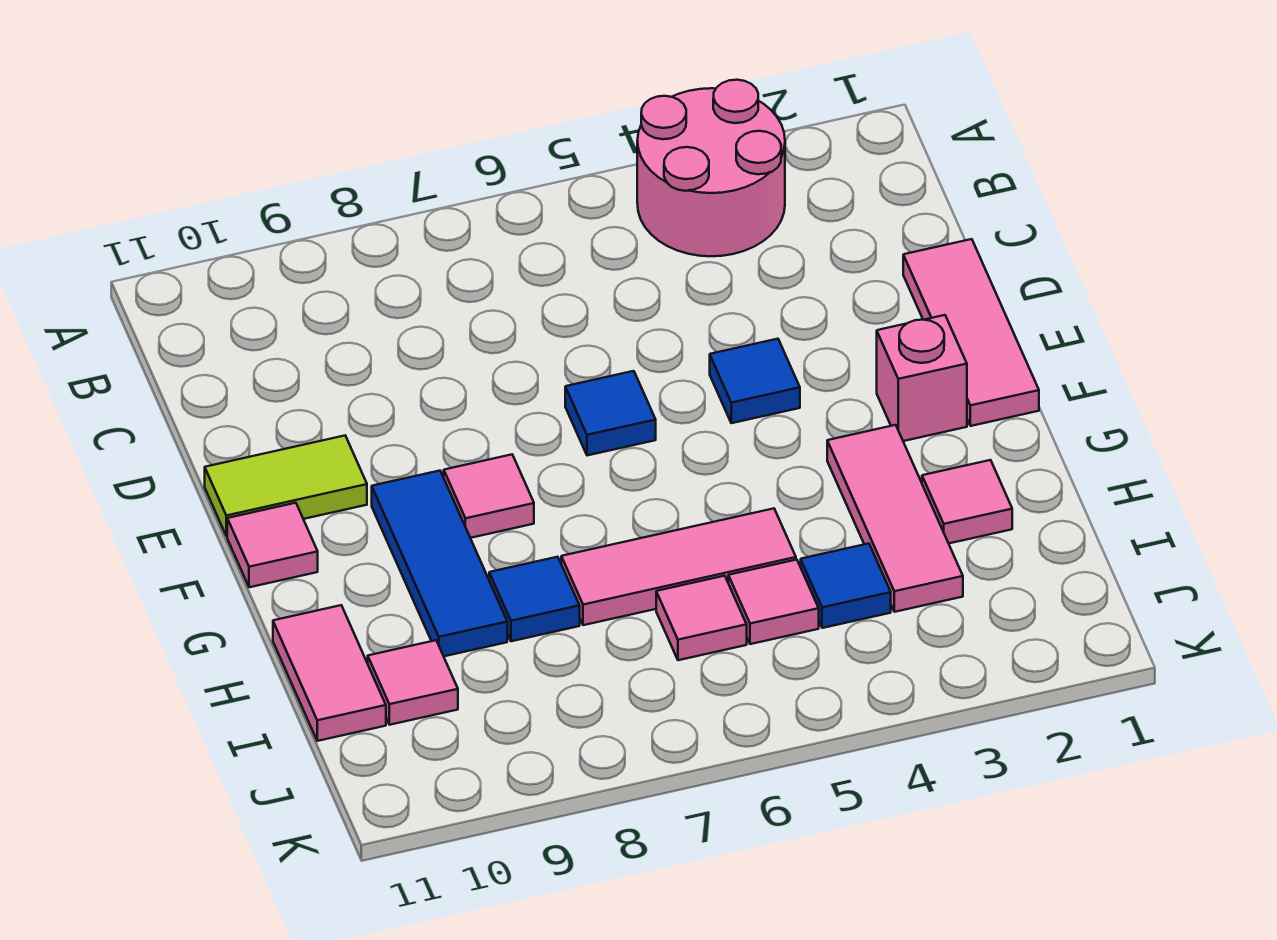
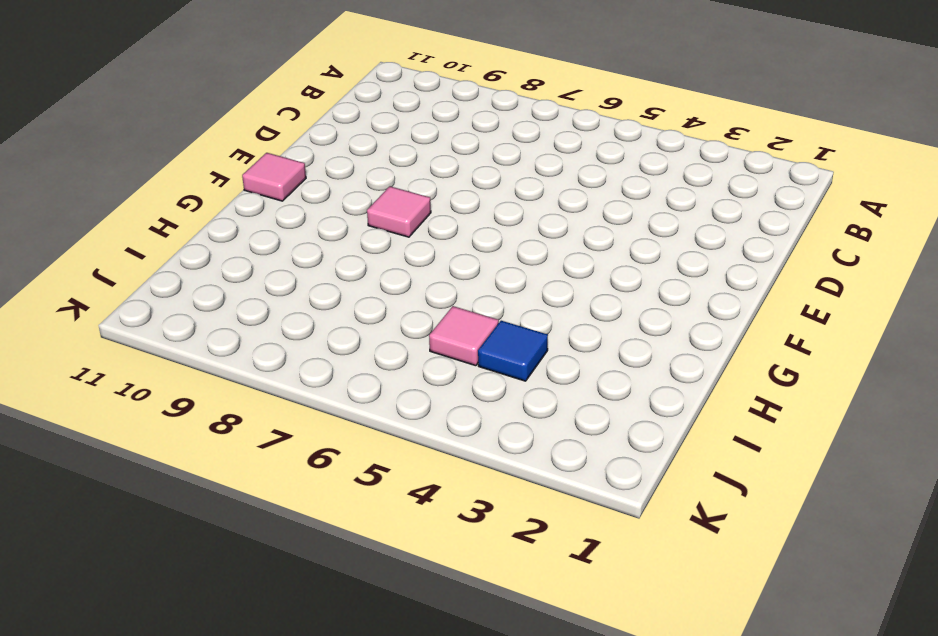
none -> pink 2x2 round brick [637,80,785,256]
none -> pink 1x3 tile [903,239,1039,426]
none -> blue 1x1 tile [710,339,800,423]

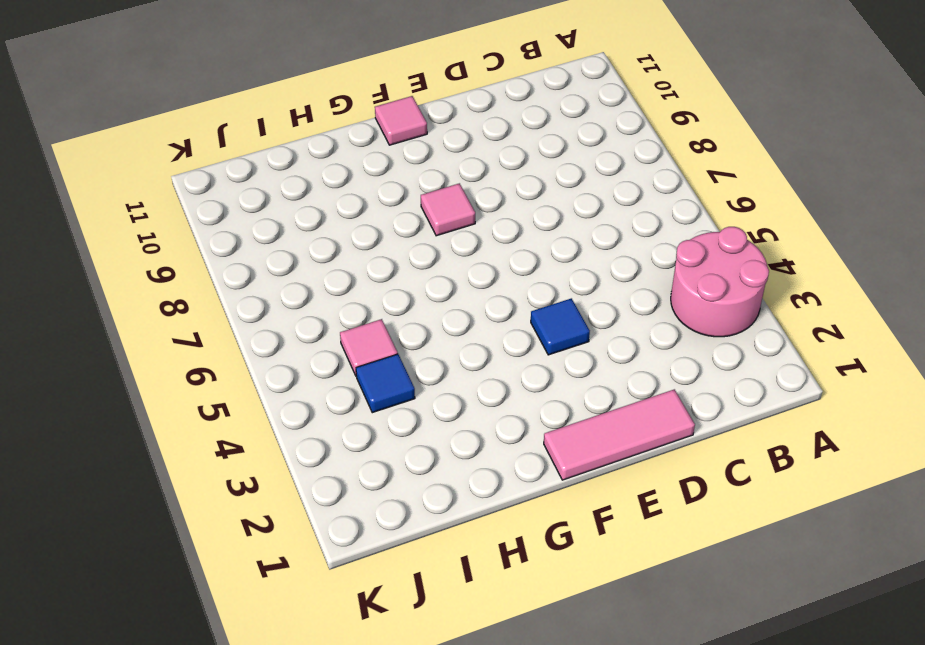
none -> blue 1x1 tile [565,371,656,456]
none -> lime 1x2 tile [205,436,367,536]
none -> pink 1x1 brick [877,315,967,441]

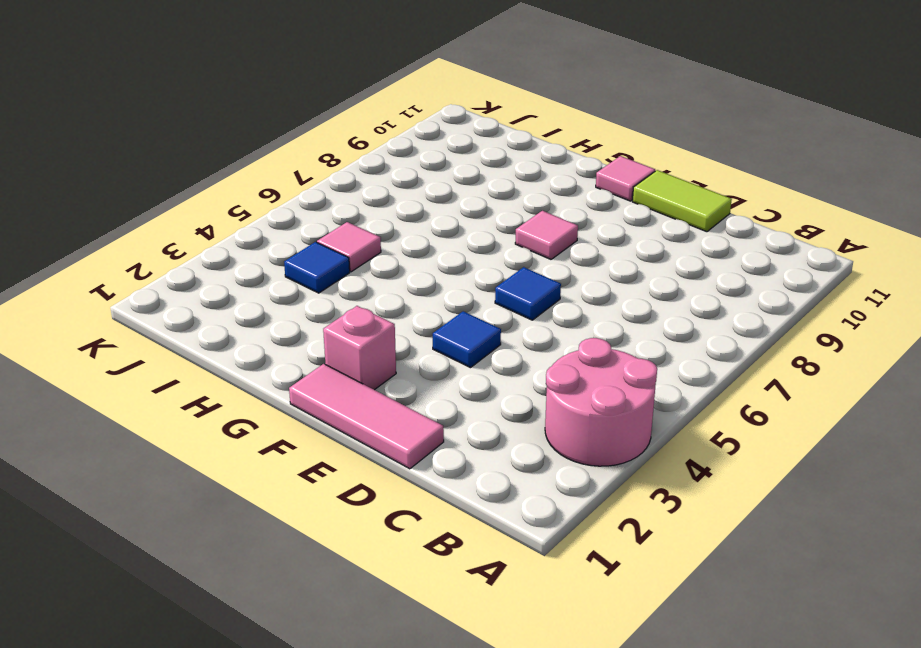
lime 1x2 tile [632,170,732,232] -> lime 1x2 tile turned to [205,436,367,536]
none -> blue 1x3 tile [372,471,507,656]
none -> pink 1x3 tile [827,425,963,612]
none -> pink 1x1 tile [922,460,1012,543]

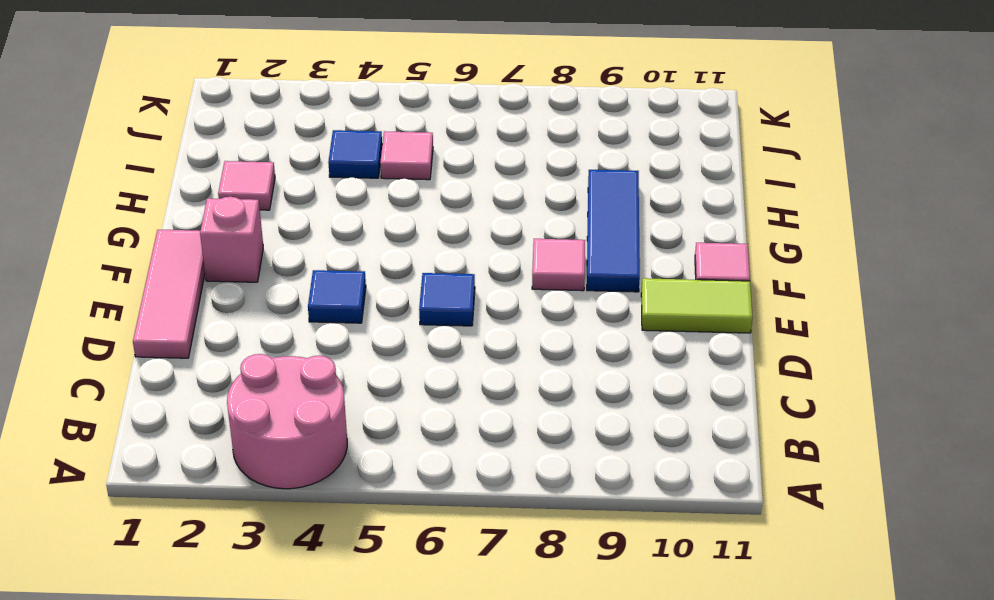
none -> pink 1x3 tile [827,425,963,612]
none -> pink 1x3 tile [561,508,796,625]
none -> blue 1x1 tile [489,557,580,641]

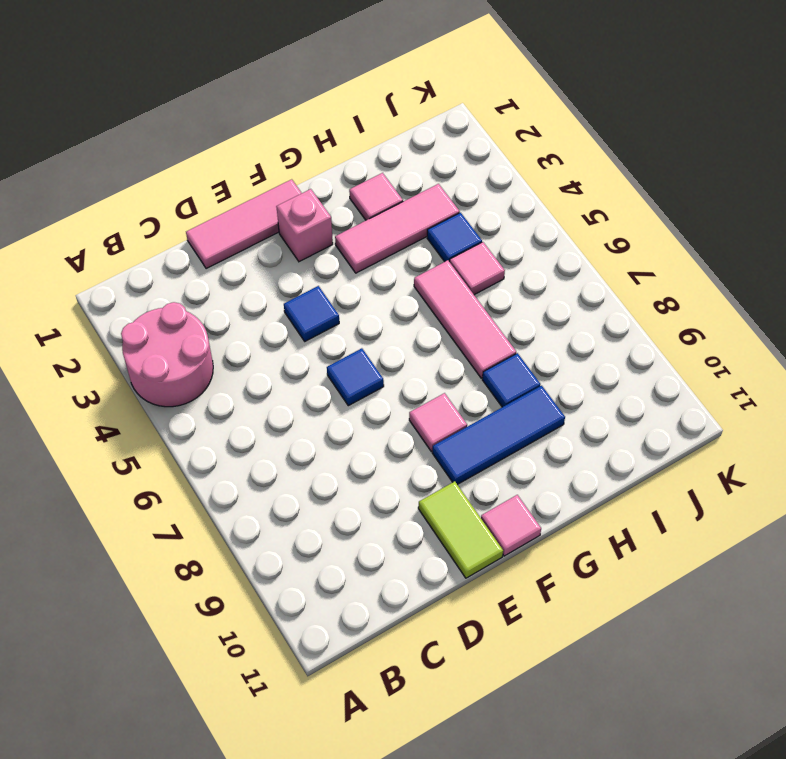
none -> pink 1x2 tile [273,605,386,741]
none -> pink 1x1 tile [656,576,747,660]
none -> pink 1x1 tile [368,640,458,725]

